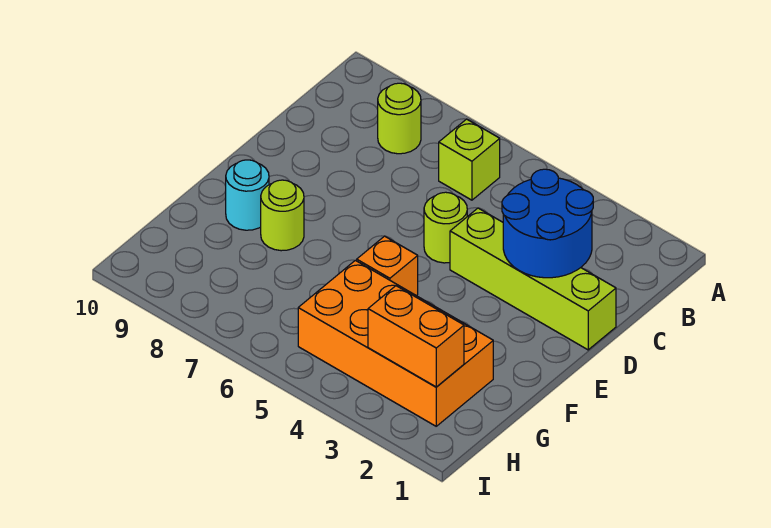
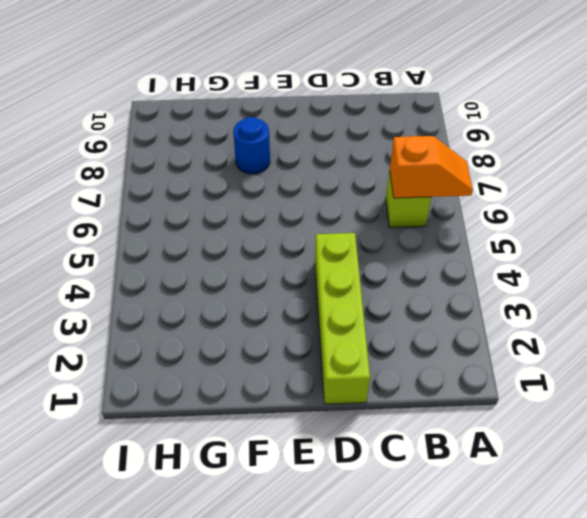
orange 1x2 slope [390,136,473,198] -> none
blue 1x1 round brick [233,117,270,174] -> lime 1x1 round brick [261,180,304,251]
none -> lime 1x1 round brick [378,83,421,154]
none -> lime 1x1 round brick [424,192,467,263]

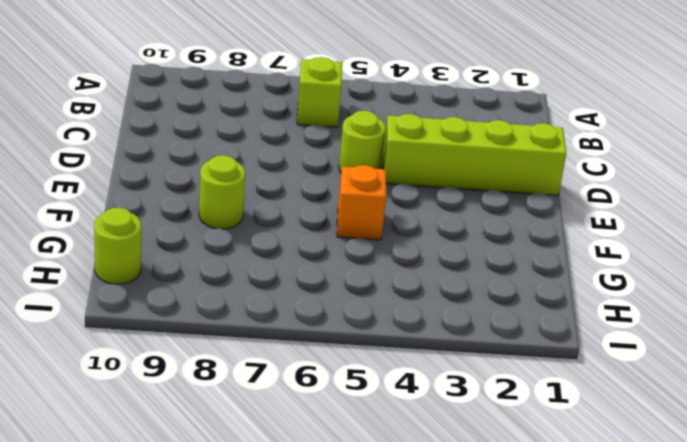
lime 1x1 round brick [94,207,141,284] -> lime 1x1 round brick moved to [378,83,421,154]
none -> cyan 1x1 round brick [226,160,269,230]
none -> orange 2x4 brick [298,260,493,426]

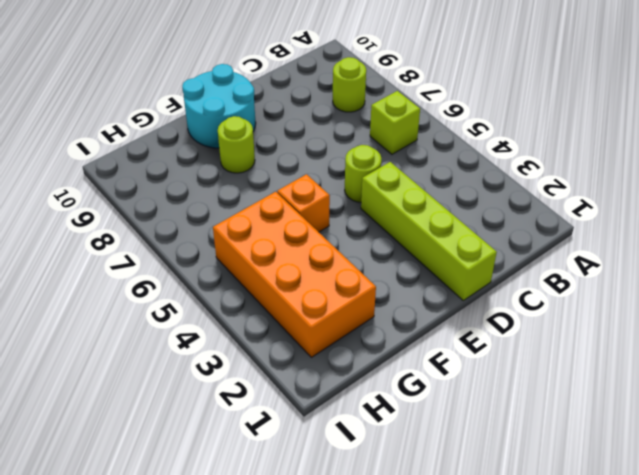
cyan 2x2 round brick [182,64,256,148] -> cyan 1x1 round brick [226,160,269,230]
none -> blue 2x2 round brick [502,169,593,278]
none -> orange 1x2 brick [368,286,464,387]

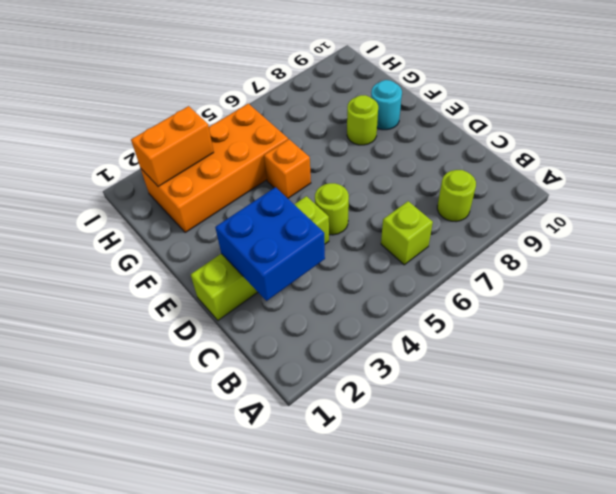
blue 2x2 brick [215,187,325,301] -> blue 2x2 round brick [502,169,593,278]

